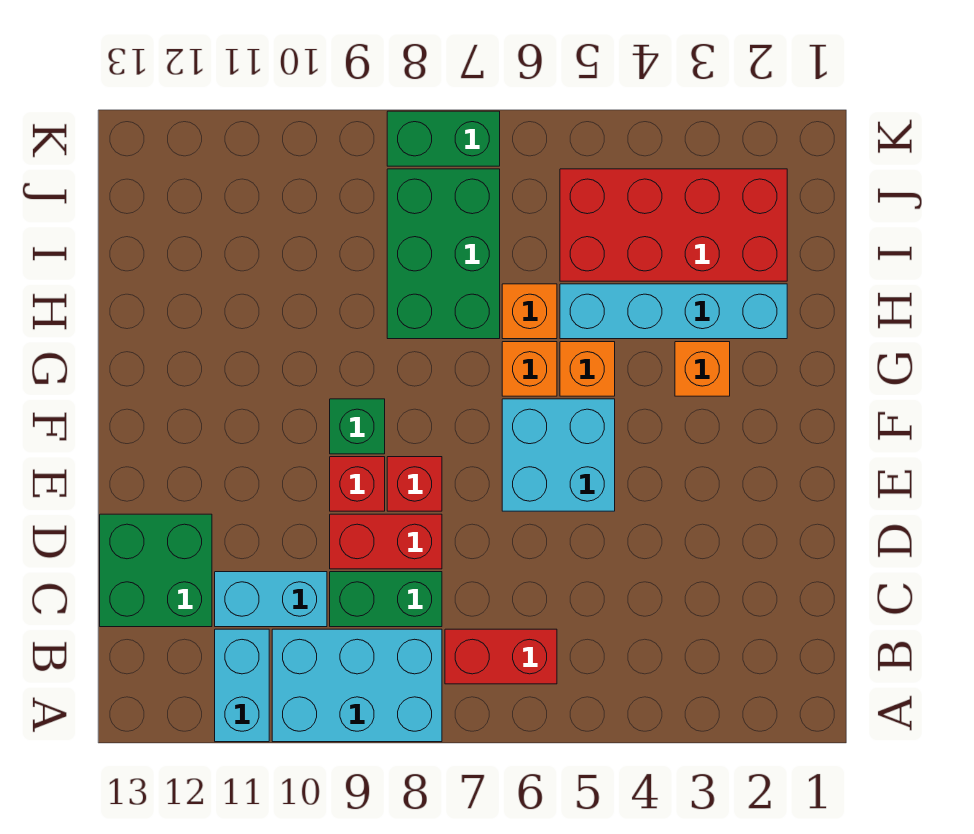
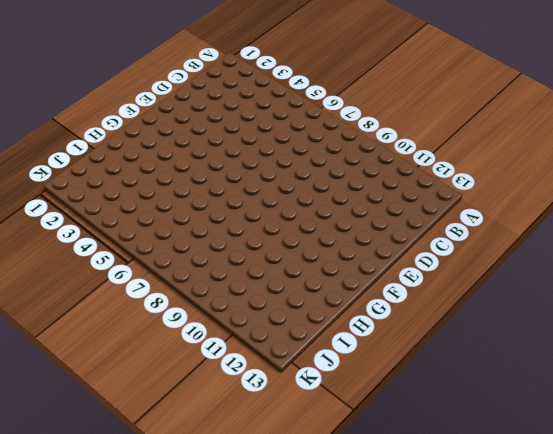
none -> cyan 2x3 brick [272,629,442,742]
none -> cyan 1x2 brick [215,629,269,742]
none -> red 1x2 brick [445,629,557,684]

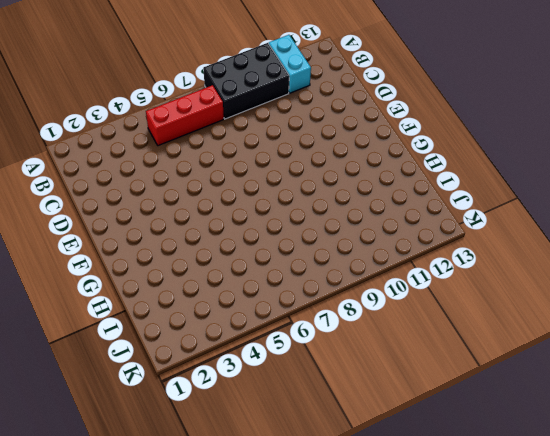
black 2x3 brick [203,43,289,119] -> cyan 2x3 brick [272,629,442,742]
red 1x3 brick [146,85,224,146] -> red 1x2 brick [445,629,557,684]
none -> green 1x2 brick [330,572,442,627]
none -> cyan 1x2 brick [215,572,327,627]
none -> green 2x2 brick [100,514,212,627]

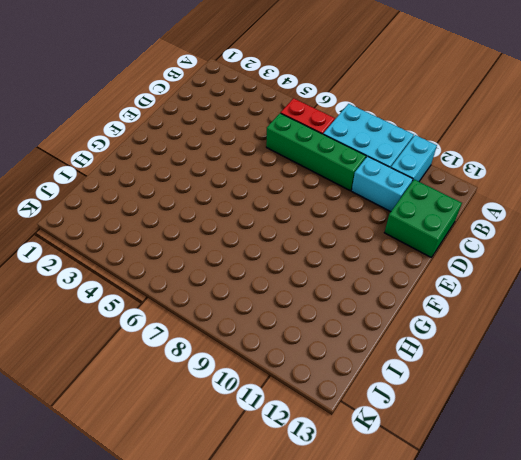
green 1x4 brick [266,113,366,191] -> green 1x2 brick [330,572,442,627]
none -> red 1x2 brick [330,514,442,569]
none -> cyan 2x2 brick [502,399,615,511]
none -> red 1x1 brick [387,457,442,511]

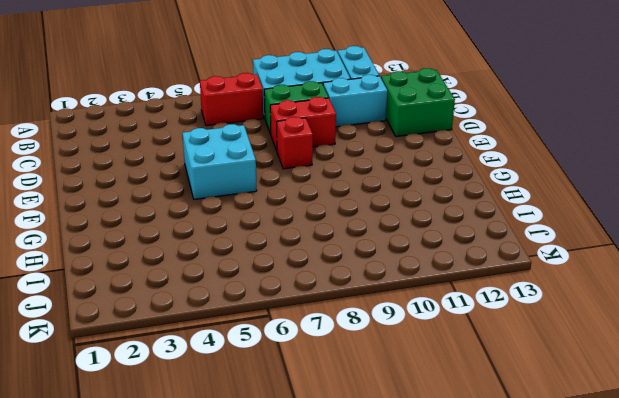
none -> red 1x1 brick [330,457,385,511]
none -> green 1x1 brick [330,399,385,454]
none -> orange 1x1 brick [675,342,730,396]

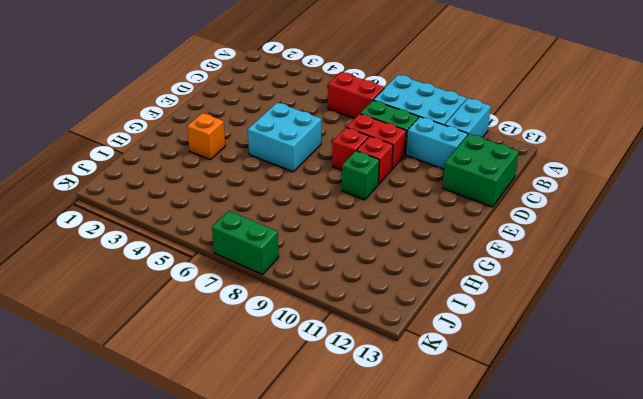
none -> orange 1x1 brick [560,342,615,396]
none -> orange 1x1 brick [502,342,557,396]
none -> cyan 1x4 brick [560,284,787,339]

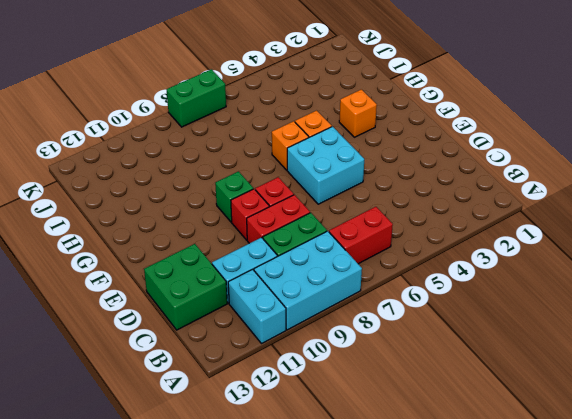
none -> cyan 1x4 brick [560,284,787,339]
none -> orange 1x1 brick [502,284,557,339]
none -> green 2x3 brick [387,169,500,339]

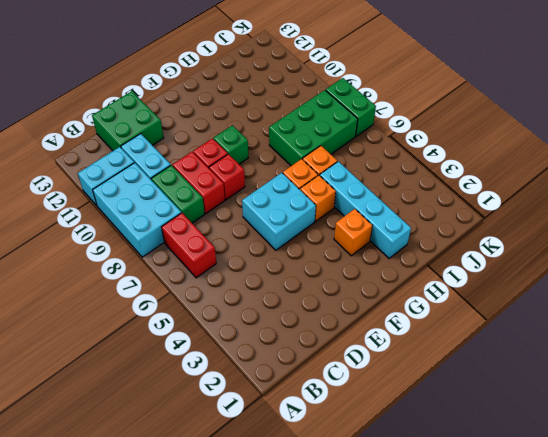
none -> red 2x4 brick [560,169,787,281]

